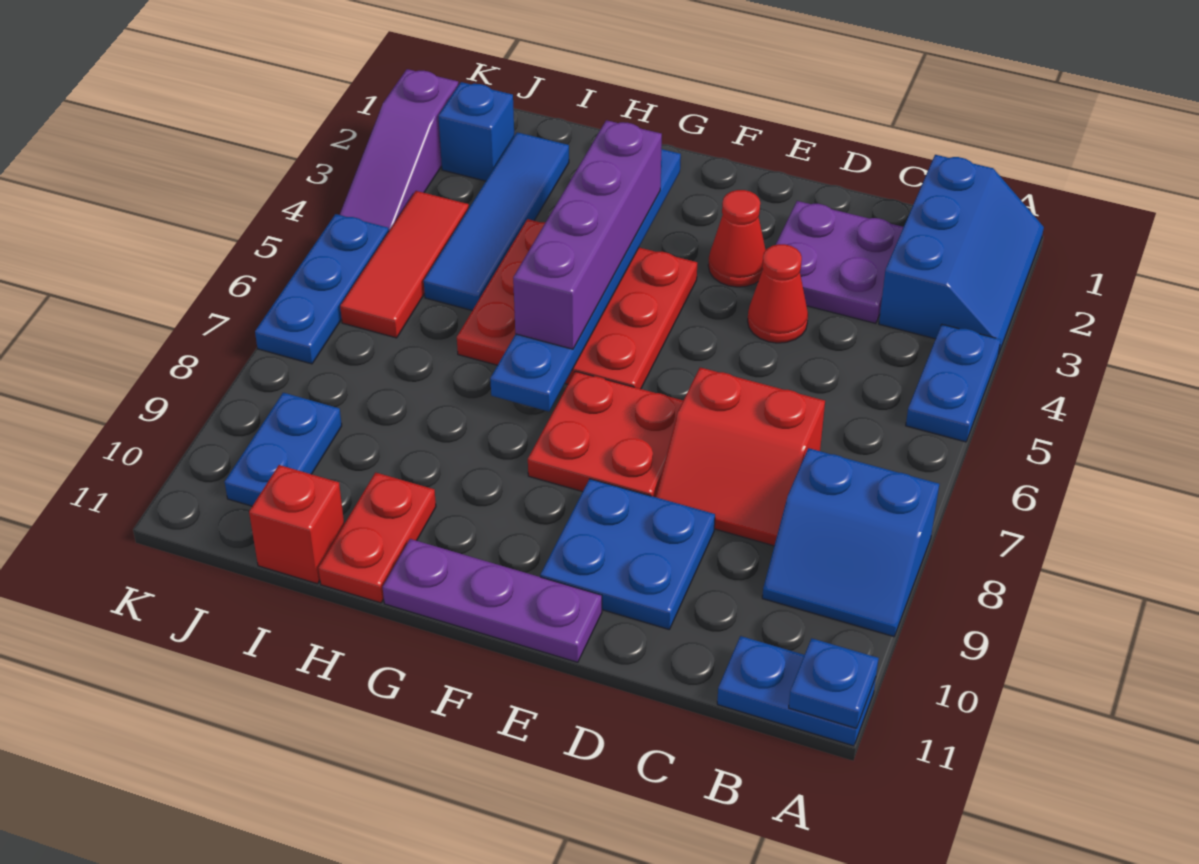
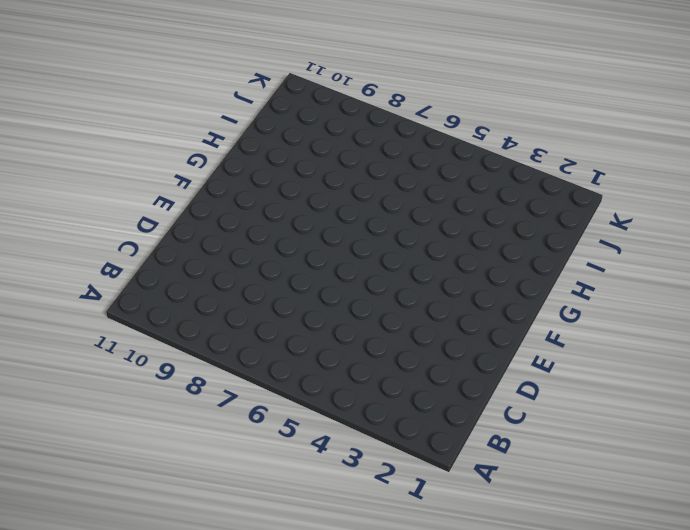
none -> blue 2x3 slope [879,155,1044,355]
none -> blue 1x2 plate [906,325,1001,442]
none -> blue 2x2 slope [762,448,939,637]

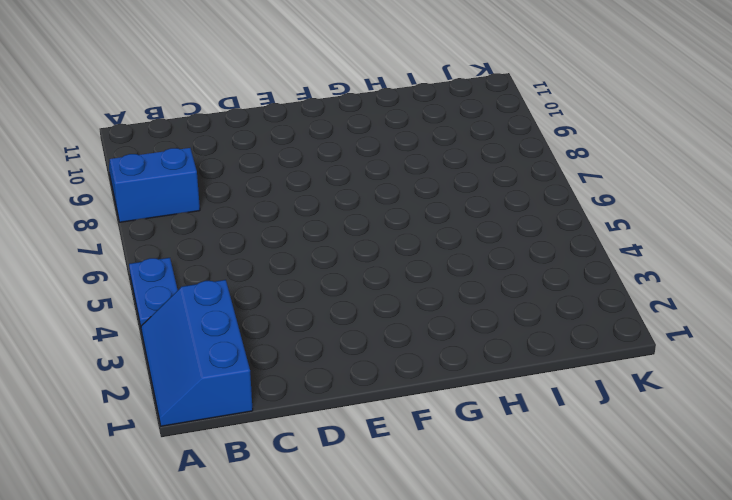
none -> blue 1x2 plate [717,636,876,746]
none -> purple 2x2 plate [776,201,904,324]
none -> red 2x2 slope [656,367,825,546]

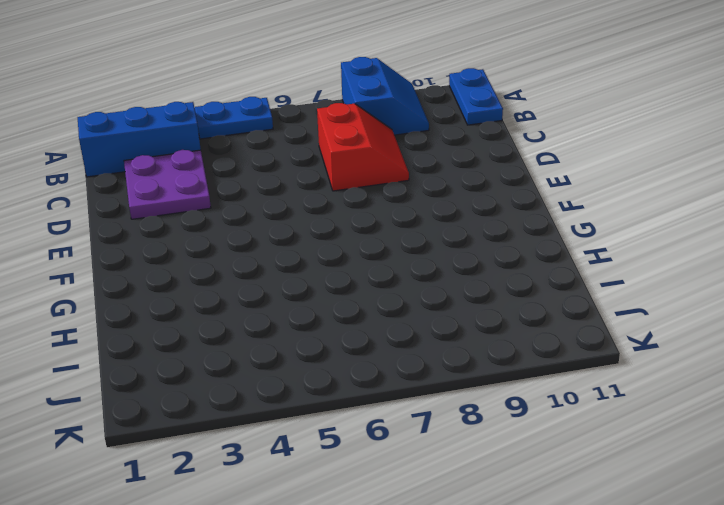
none -> red 1x1 cone [748,244,808,343]
none -> blue 2x2 plate [540,479,715,629]
none -> red 1x1 cone [708,190,766,287]

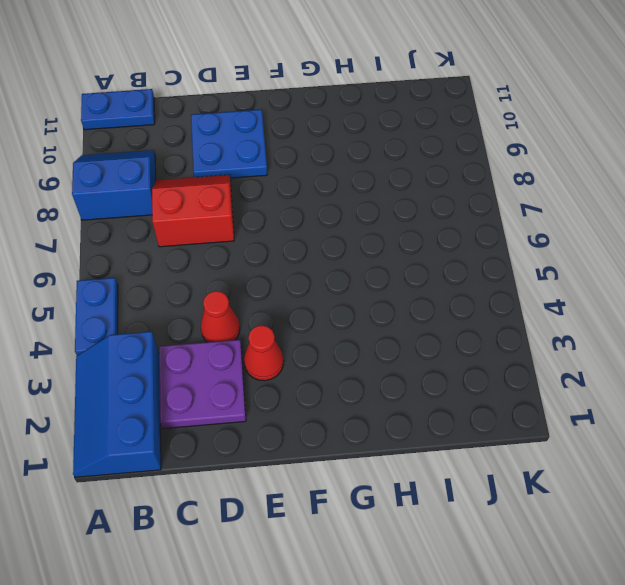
none -> red 2x2 plate [528,371,683,497]
none -> purple 1x3 plate [383,539,602,662]
none -> red 3x3 plate [457,219,697,389]

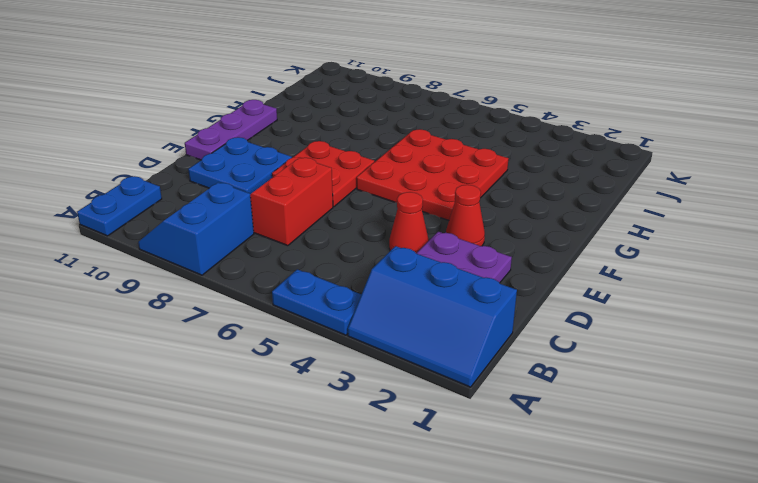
none -> red 1x2 plate [318,472,436,603]
none -> blue 1x4 tile [424,132,569,311]
none -> red 1x1 brick [249,465,344,584]

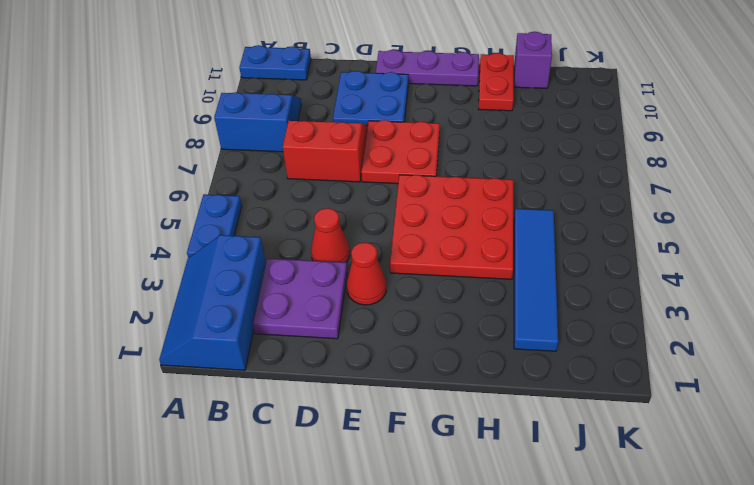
purple 1x1 brick [514,32,552,88] -> red 1x1 brick [249,465,344,584]
none -> blue 1x1 brick [439,82,514,181]
none -> red 1x3 tile [340,191,469,338]
none -> blue 1x2 plate [225,393,342,506]

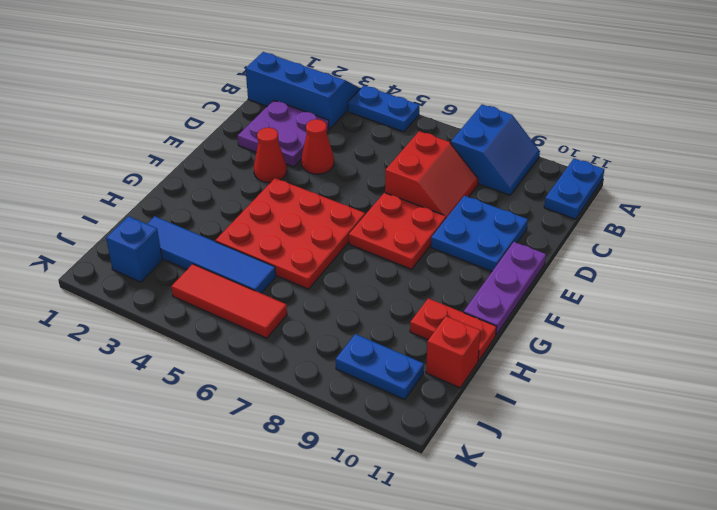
none -> purple 1x3 slope [340,69,458,231]
none -> blue 1x3 plate [255,214,389,364]
none -> blue 1x1 plate [789,638,879,728]

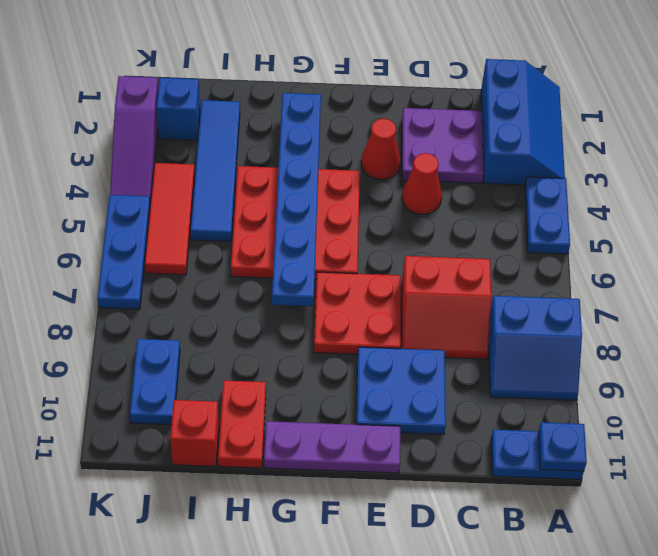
none -> purple 1x4 brick [513,120,662,349]

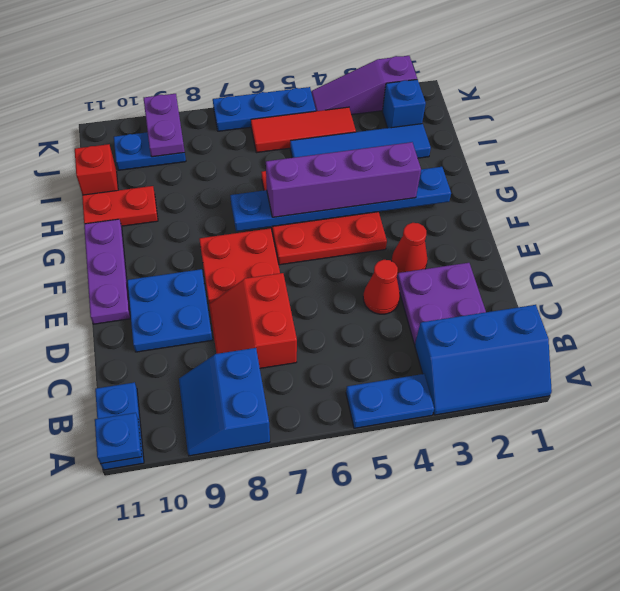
purple 1x2 plate [144,94,185,157] -> none

